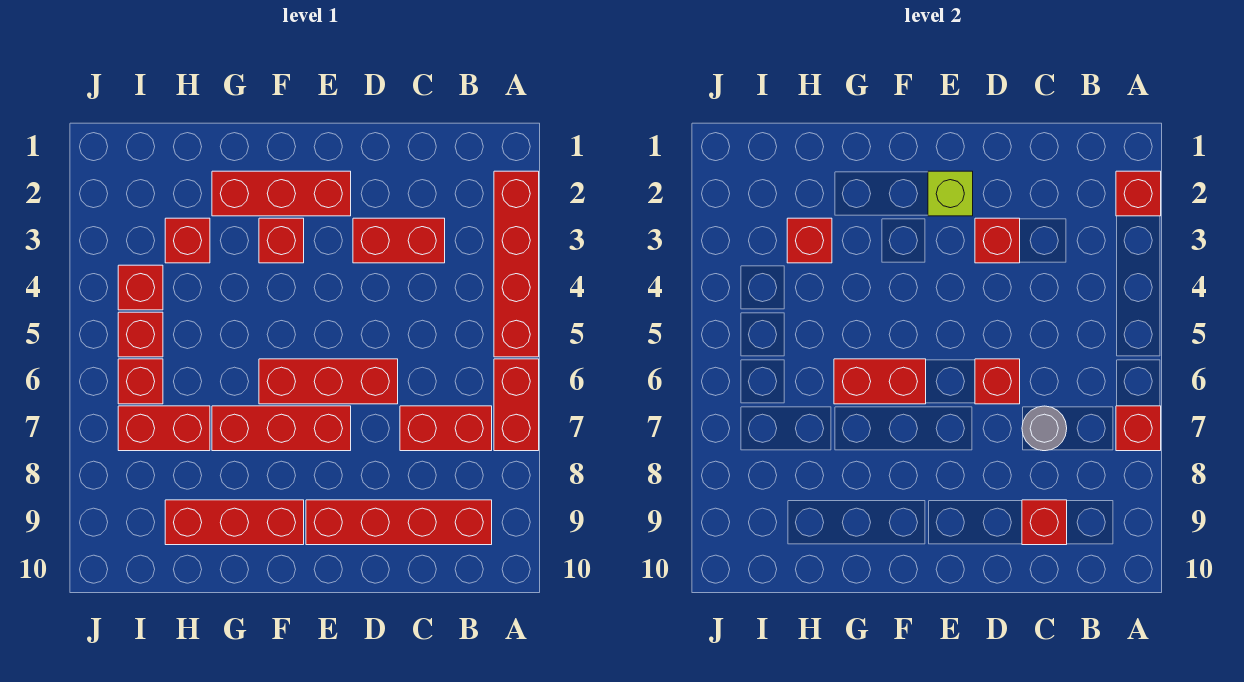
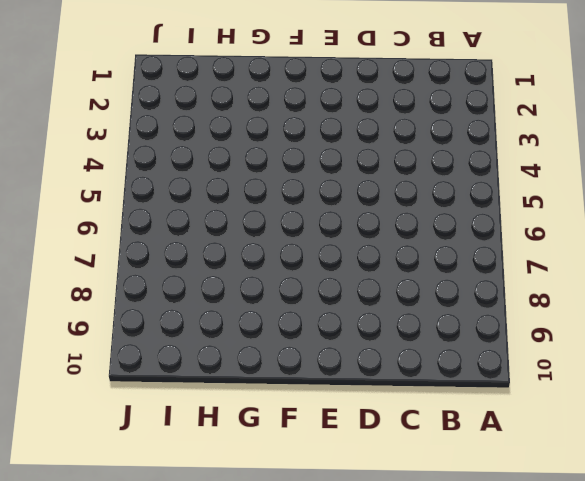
none -> red 1x4 brick [494,171,539,357]
none -> red 1x2 brick [494,359,539,451]
none -> red 1x2 brick [400,406,492,451]

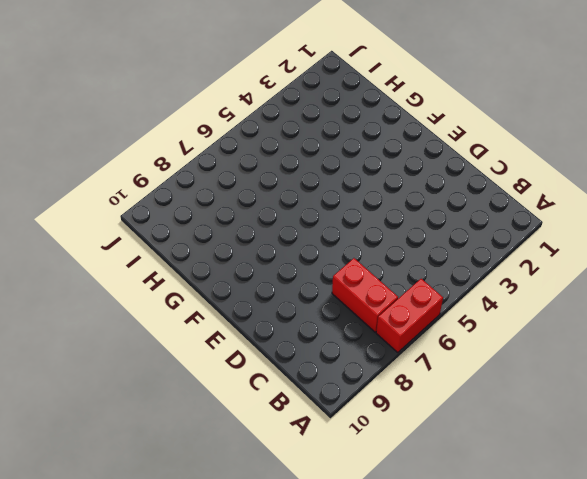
none -> red 1x4 brick [494,171,539,357]
none -> red 1x4 brick [306,500,492,545]
none -> red 1x2 brick [353,218,445,263]

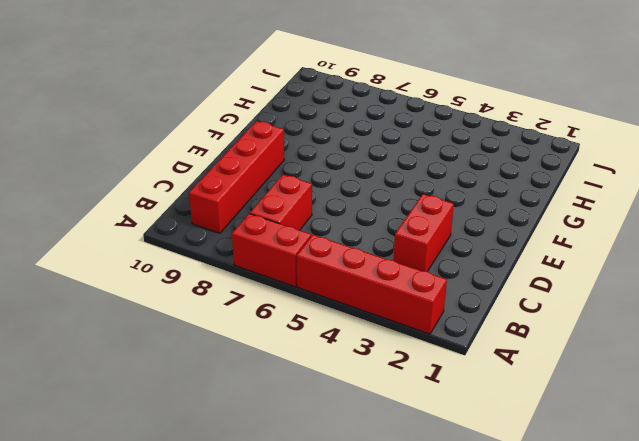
none -> red 1x3 brick [259,359,398,404]
none -> red 1x3 brick [212,171,351,216]
none -> red 1x3 brick [212,406,351,451]

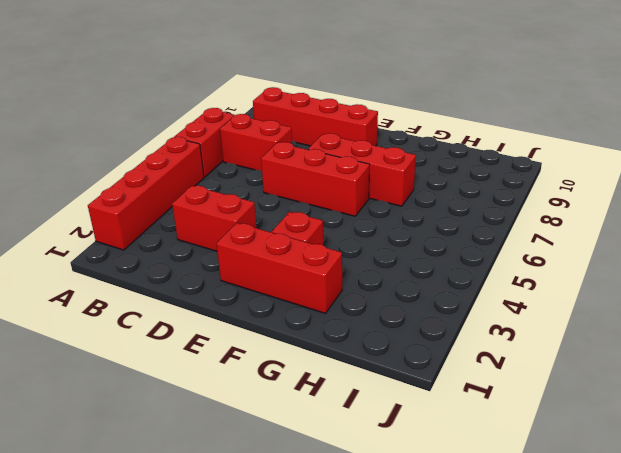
none -> red 1x3 brick [165,500,304,545]
none -> red 1x1 brick [165,218,210,263]
none -> red 1x2 brick [118,406,210,451]

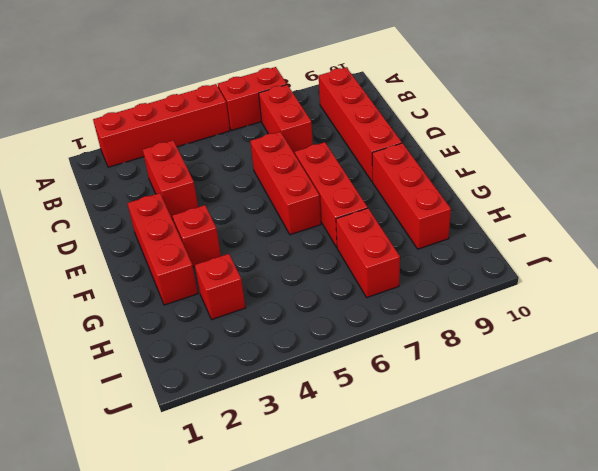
none -> red 1x1 brick [118,265,163,310]
none -> red 1x1 brick [118,312,163,357]
none -> red 1x1 brick [118,359,163,404]

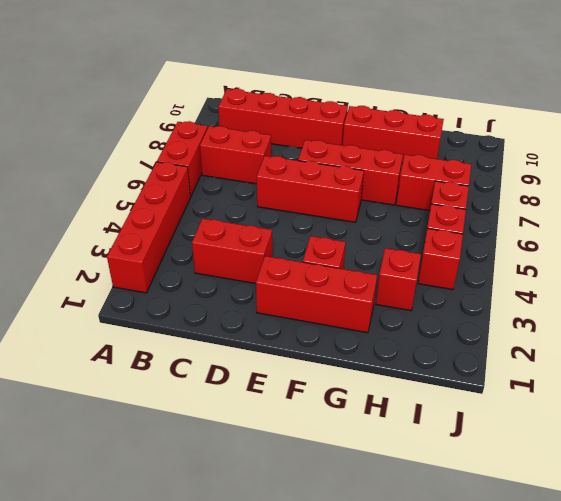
none -> red 1x1 brick [1116,171,1161,216]
none -> red 1x1 brick [1116,406,1161,451]
none -> grey 1x1 round brick [1022,406,1067,451]

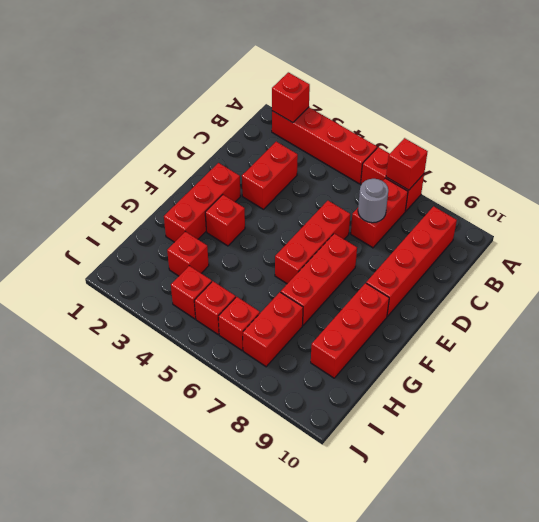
none -> red 1x1 brick [1022,500,1067,545]
none -> red 1x1 brick [975,218,1020,263]
none -> red 1x1 brick [975,359,1020,404]

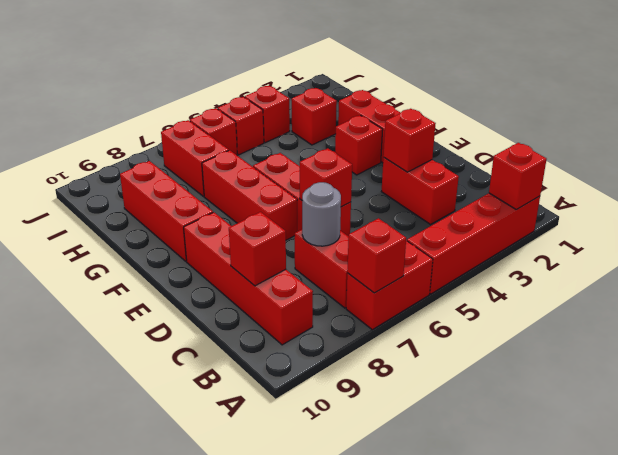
none -> lime 1x1 brick [928,171,973,216]
none -> red 1x2 brick [834,359,926,404]
none -> red 1x1 brick [787,218,832,263]

